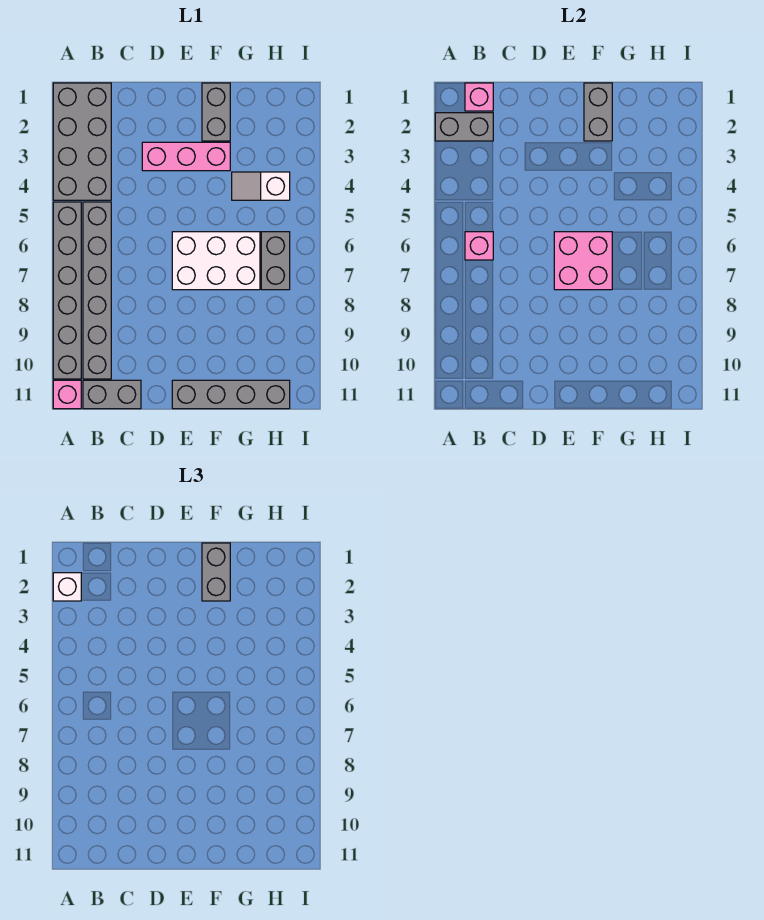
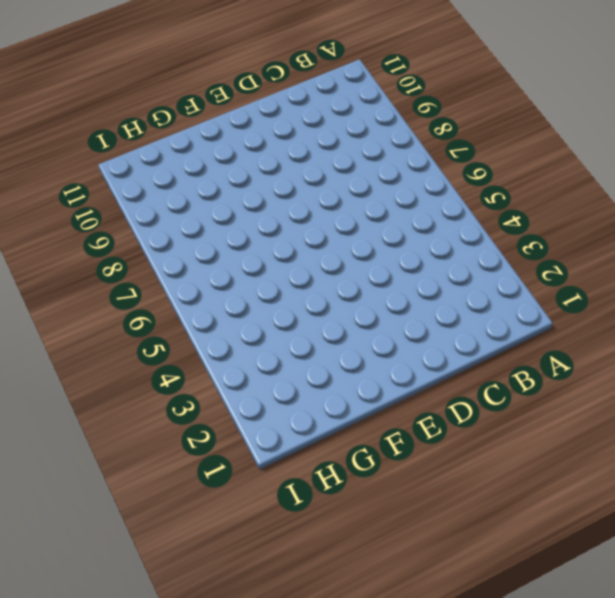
none -> grey 2x4 brick [53,83,111,200]
none -> grey 1x6 brick [53,202,81,379]
none -> pink 1x1 brick [53,380,81,409]

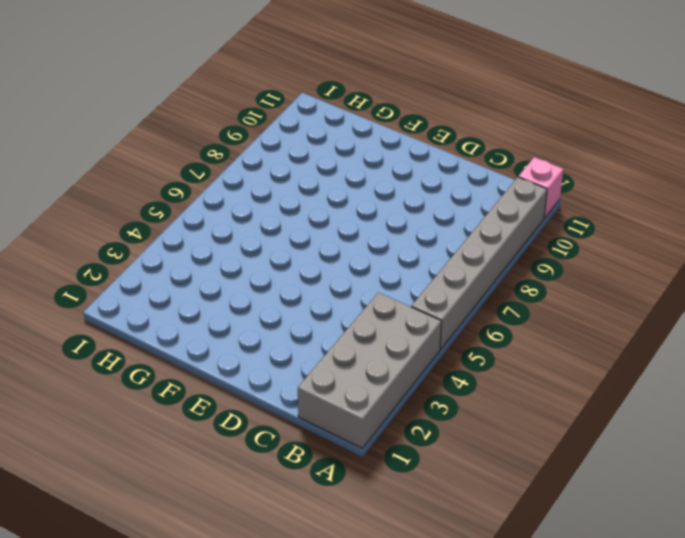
none -> grey 1x6 brick [83,202,111,379]
none -> grey 1x2 brick [83,380,141,409]
none -> pink 1x3 brick [142,142,230,171]

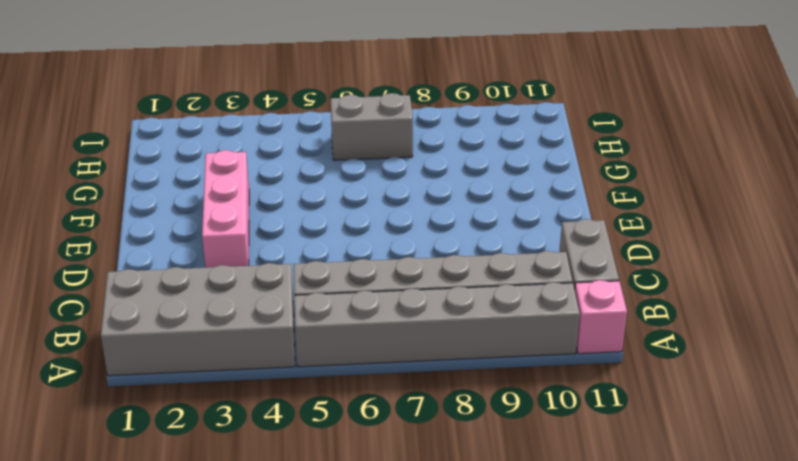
none -> white 2x3 brick [172,232,260,290]
none -> grey 1x4 brick [172,380,290,409]
none -> grey 1x2 brick [202,83,230,141]

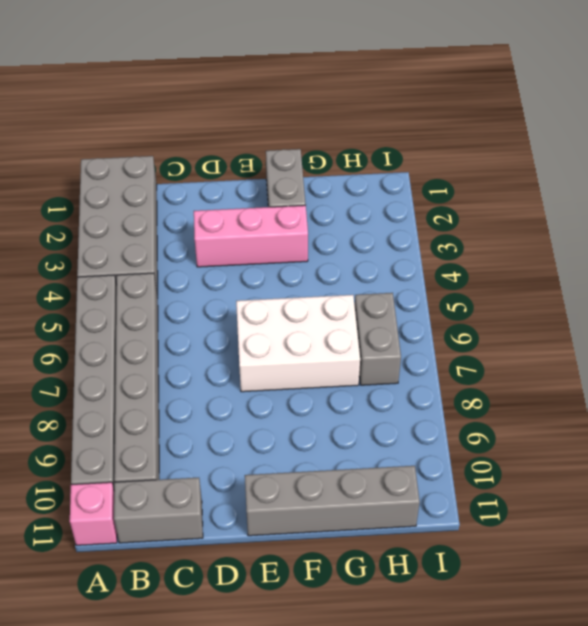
none -> white 1x2 slope [232,172,290,200]
none -> grey 1x2 brick [435,113,493,141]
none -> pink 1x1 brick [465,83,493,111]

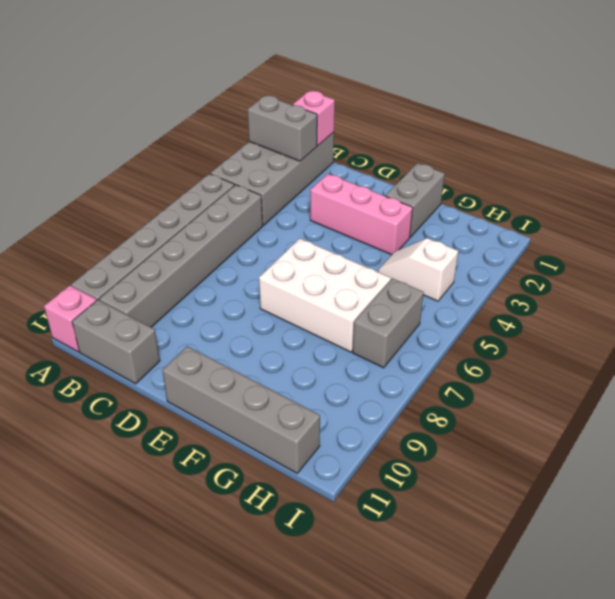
none -> pink 1x1 brick [465,232,493,260]
none -> pink 2x2 brick [554,232,612,290]
none -> grey 1x2 brick [584,83,612,141]

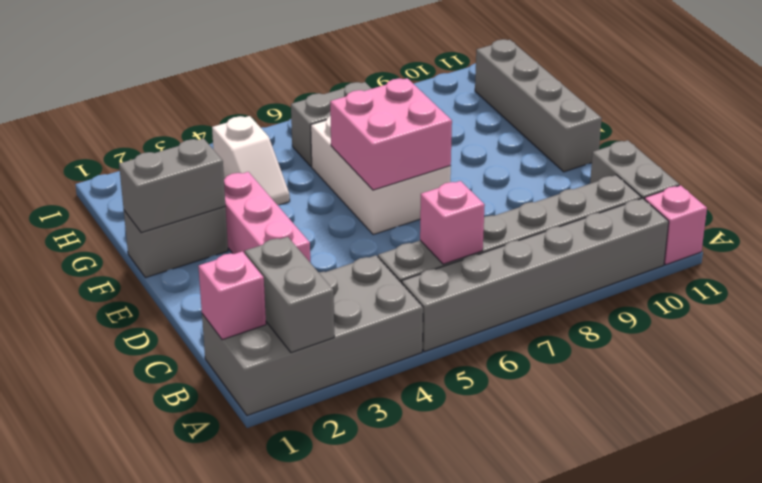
none -> white 1x1 brick [53,573,81,601]
none -> grey 1x2 brick [202,543,230,601]

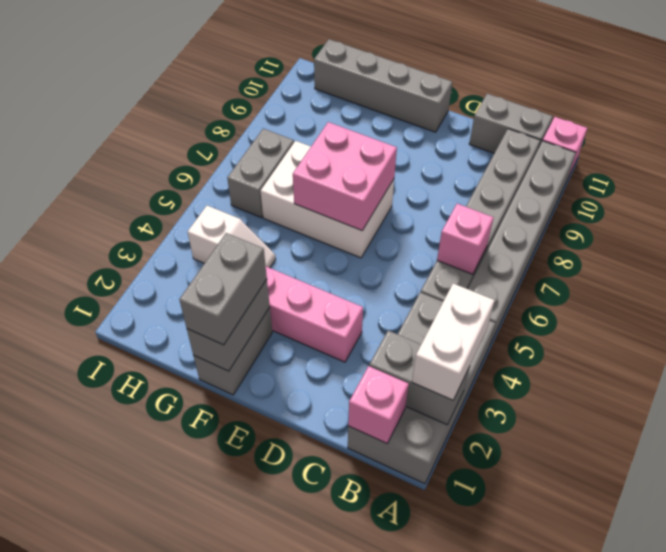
white 1x2 brick [412,284,495,400] -> white 1x1 brick [53,573,81,601]

